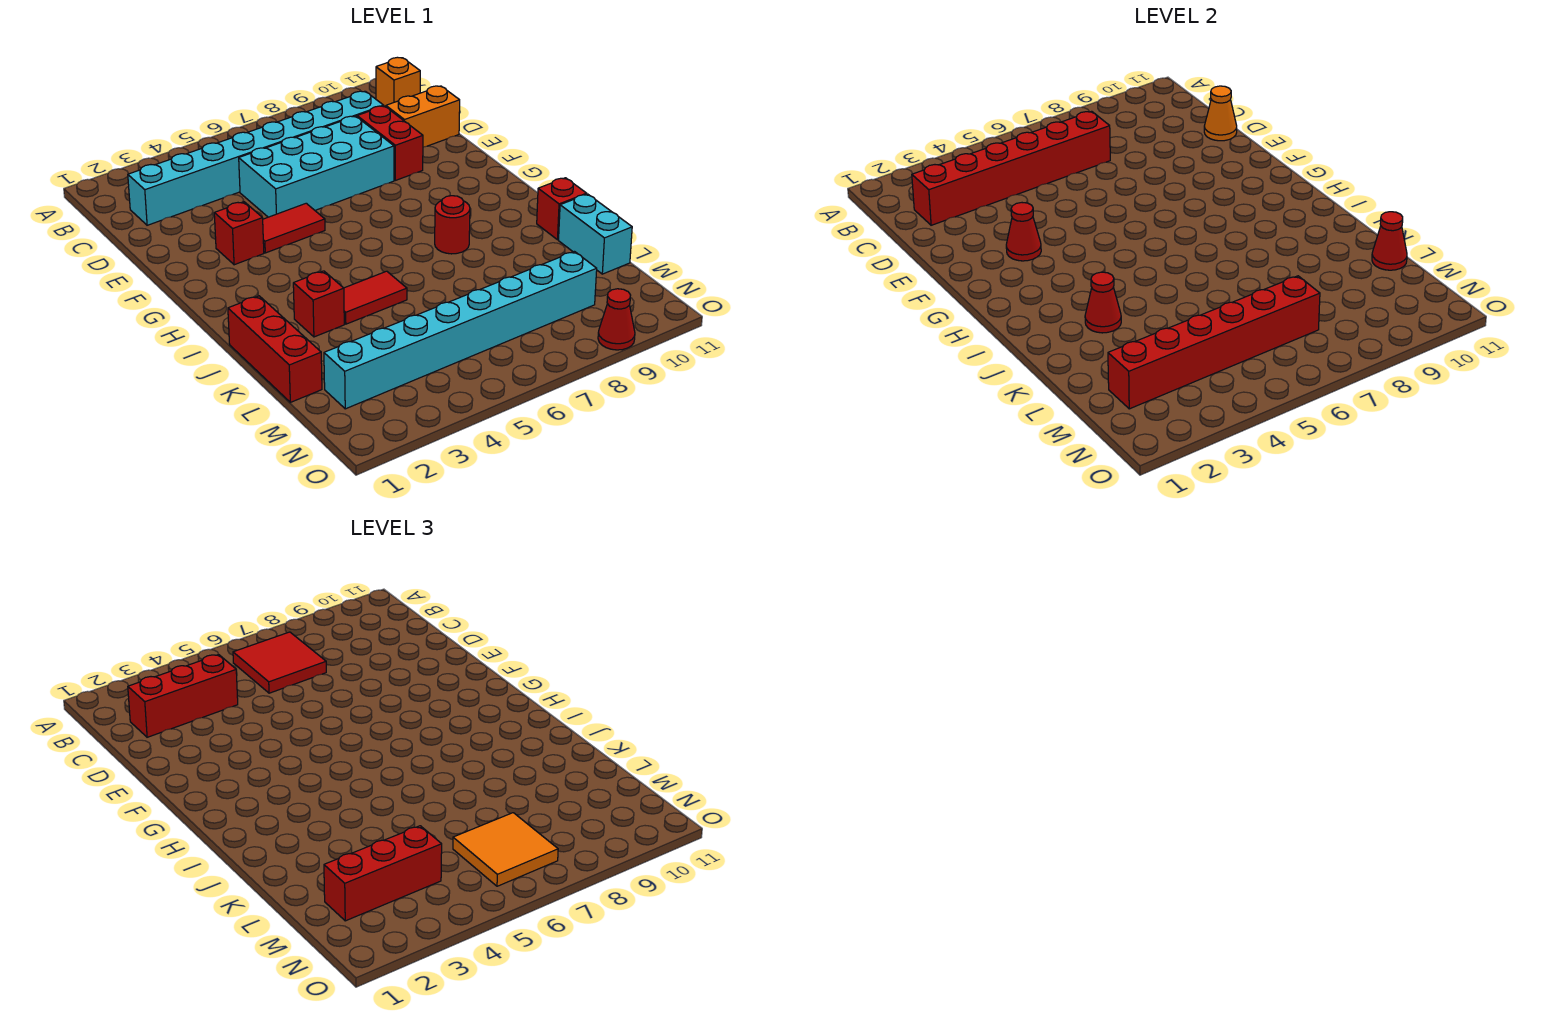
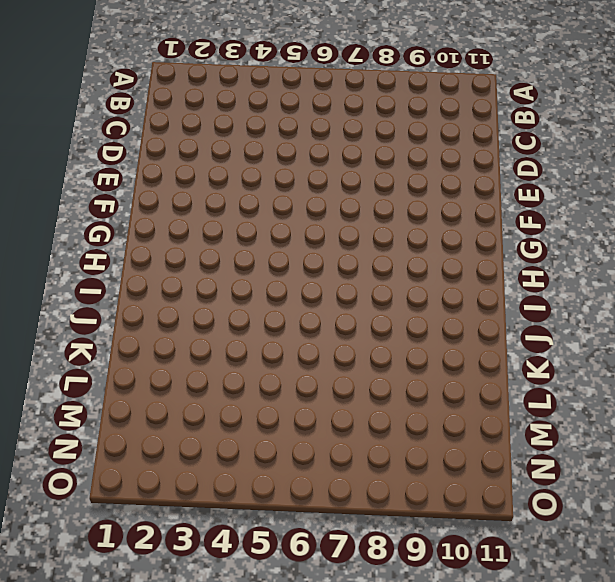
none -> orange 1x1 brick [376,57,420,107]
none -> cyan 1x8 brick [128,91,384,225]
none -> cyan 2x4 brick [239,116,394,217]

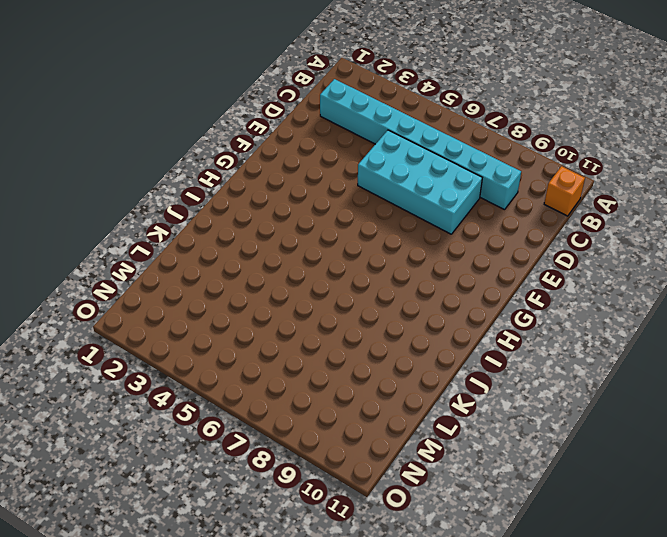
none -> red 1x2 brick [357,106,423,180]
none -> orange 1x2 brick [386,86,460,147]
none -> red 1x1 brick [214,202,264,265]

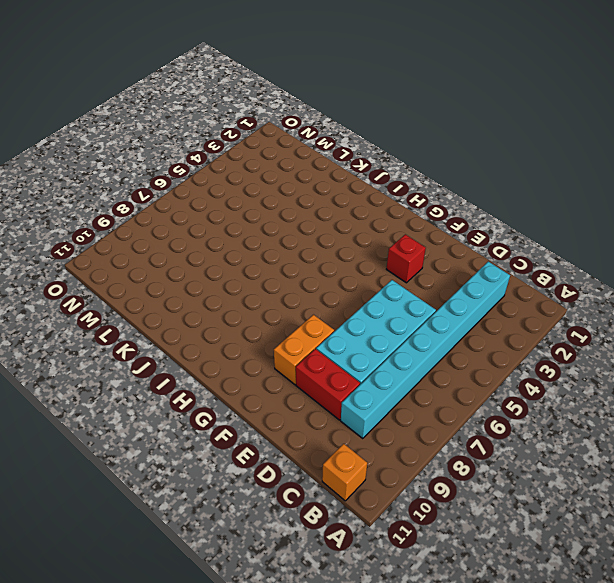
orange 1x2 brick [274,315,334,385] -> orange 1x2 brick moved to [386,86,460,147]
none -> red 1x2 tile [263,203,325,253]
none -> red 1x1 round brick [435,196,470,254]
none -> red 1x3 brick [228,296,322,402]

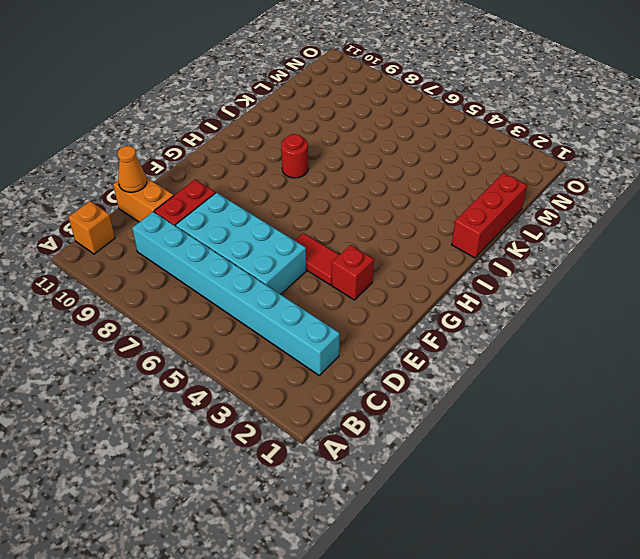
none -> red 1x1 brick [293,271,344,337]
none -> red 1x2 tile [344,271,407,324]
none -> red 1x1 brick [537,178,587,240]

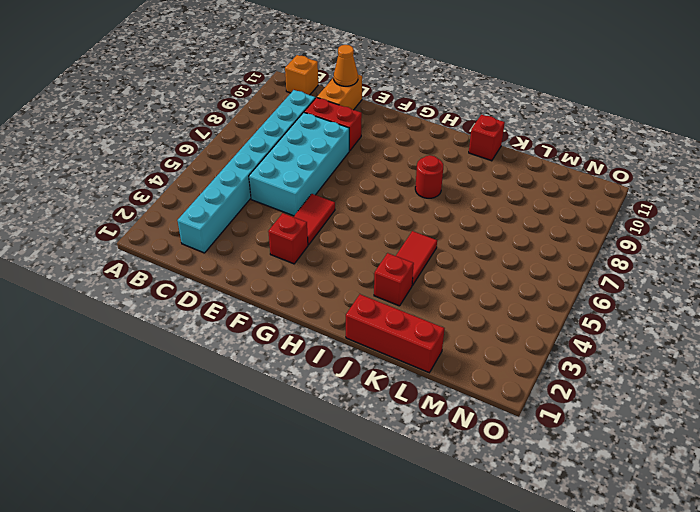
none -> cyan 1x2 brick [559,194,632,274]
none -> cyan 1x8 brick [324,252,597,409]
none -> red 1x1 cone [598,289,635,350]

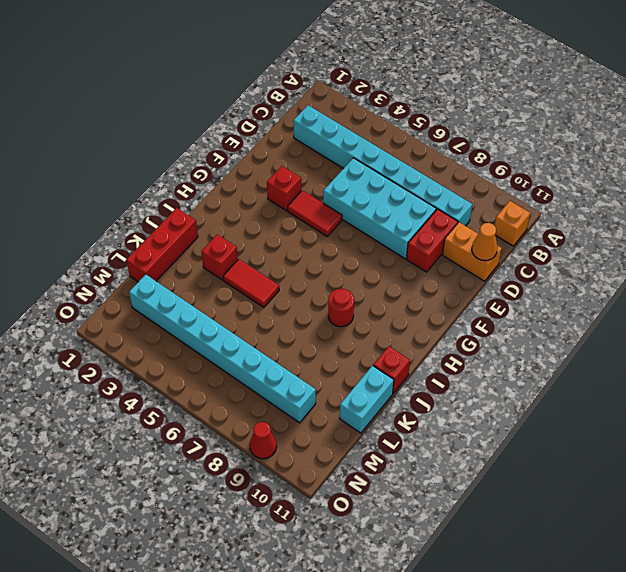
none -> red 1x6 brick [912,111,1110,225]
none -> red 1x1 cone [1006,203,1041,261]
none -> red 1x1 cone [1085,272,1121,333]

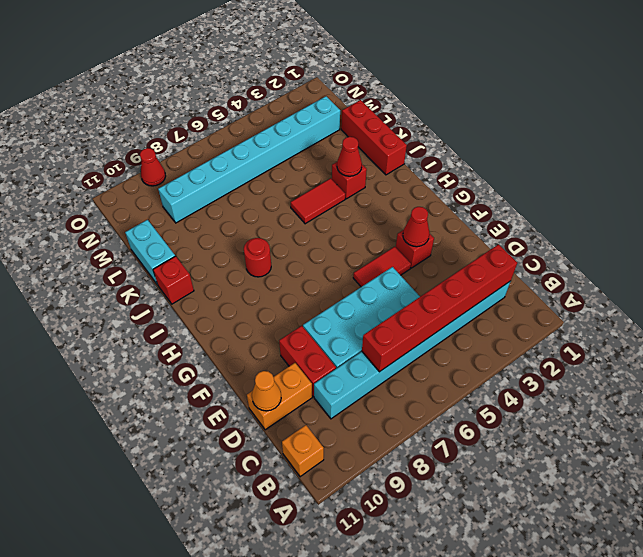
none -> red 1x1 cone [1372,212,1407,270]
none -> red 1x6 brick [1108,276,1320,409]
none -> red 2x2 tile [233,632,326,693]

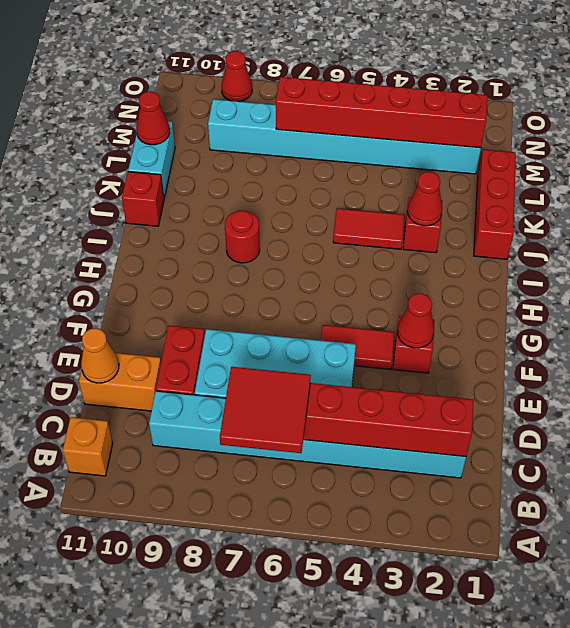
none -> red 1x3 brick [128,655,238,737]
none -> red 1x3 brick [324,826,442,921]
none -> orange 2x2 tile [453,813,558,886]

